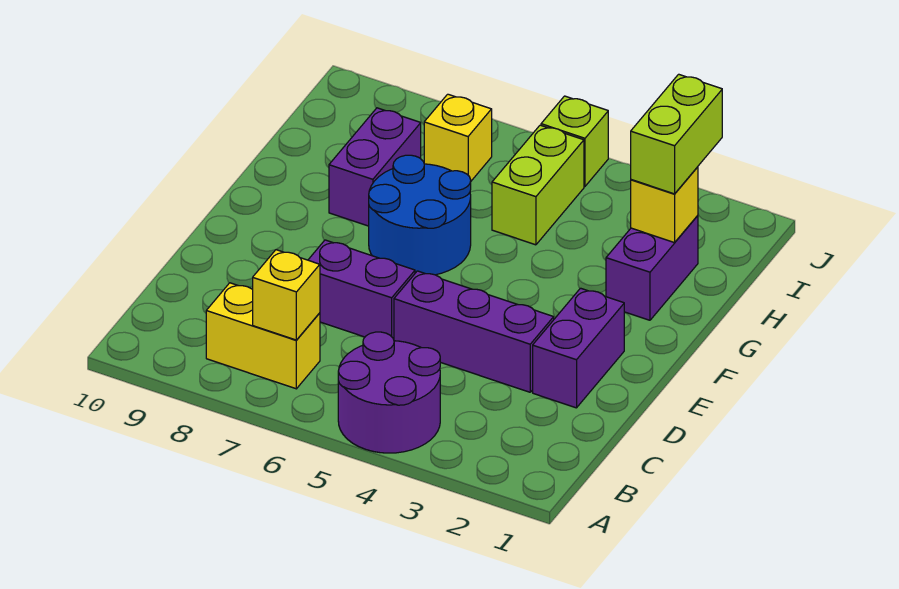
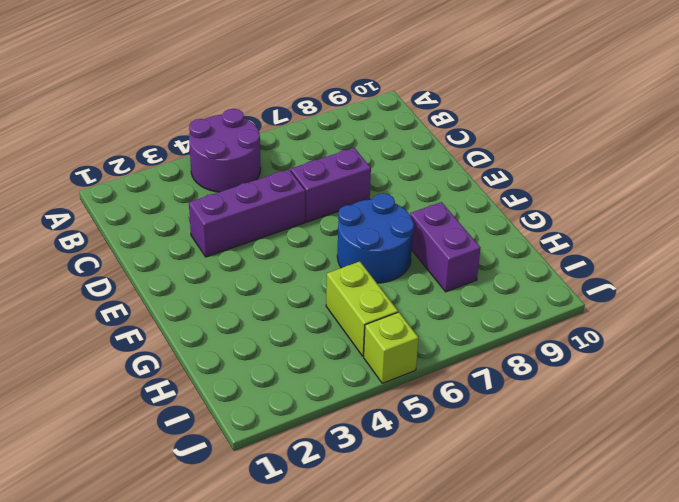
none -> yellow 1x2 brick [206,283,320,389]
none -> purple 1x2 brick [533,288,624,408]
none -> purple 1x2 brick [606,216,698,320]

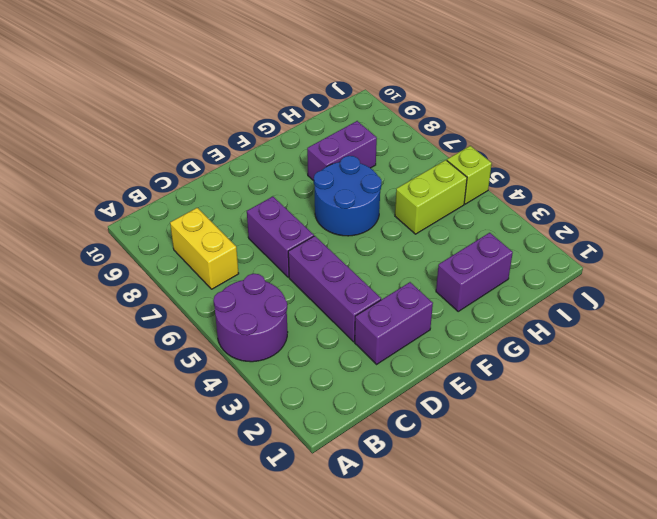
none -> yellow 1x1 brick [424,94,492,181]
none -> yellow 1x1 brick [253,250,320,340]
none -> yellow 1x1 brick [631,167,698,243]

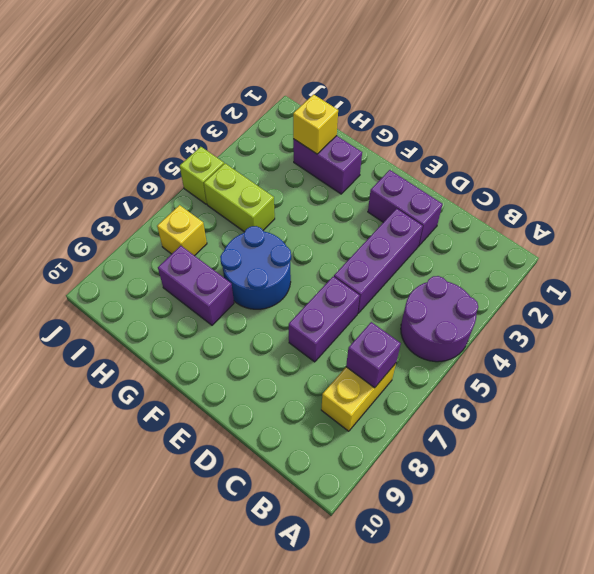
purple 1x1 brick [346,322,401,388] -> yellow 1x1 brick [253,250,320,340]
none -> lime 1x2 brick [631,74,722,194]

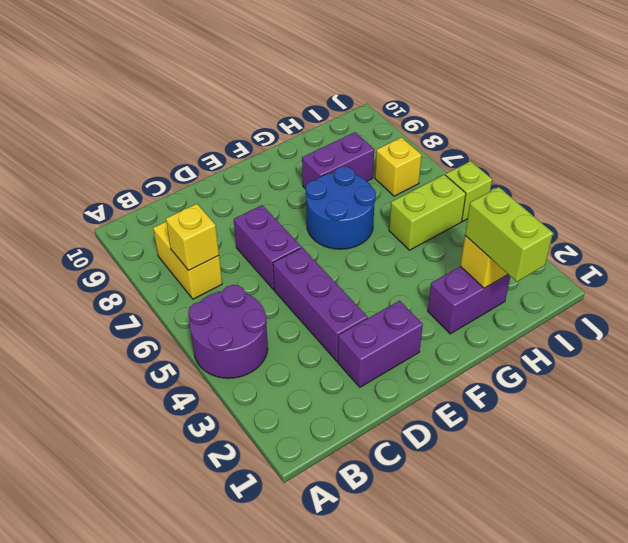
lime 1x2 brick [465,187,553,282] -> lime 1x2 brick turned to [631,74,722,194]

